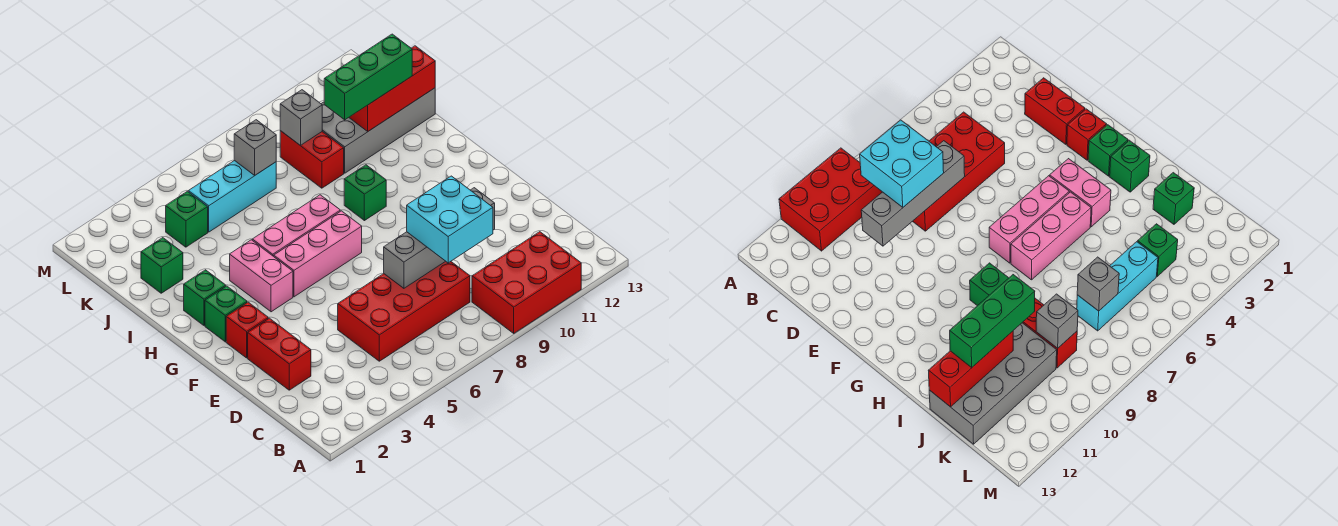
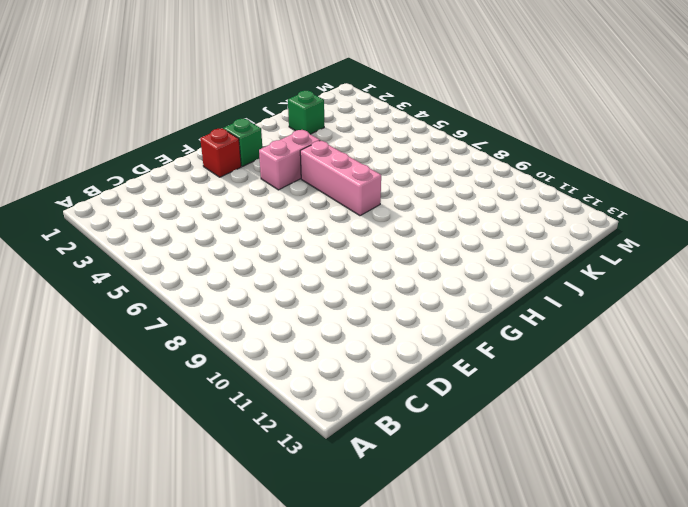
none -> red 2x3 brick [472,232,581,333]
none -> red 2x4 brick [338,261,470,361]
none -> red 1x2 brick [248,318,311,390]

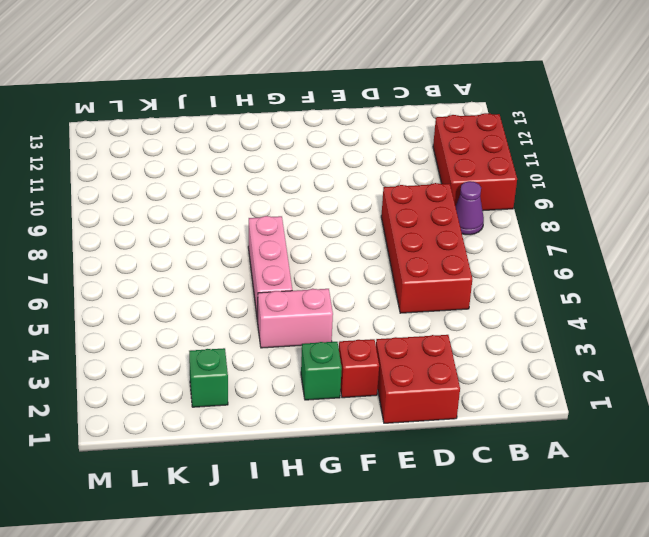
purple 1x1 cone [455,181,484,235] -> none
red 2x2 brick [376,335,460,423] -> red 1x2 brick [248,318,311,390]
none -> pink 1x3 brick [274,211,362,297]
none -> green 1x1 brick [184,270,226,325]
none -> green 1x1 brick [344,165,386,221]

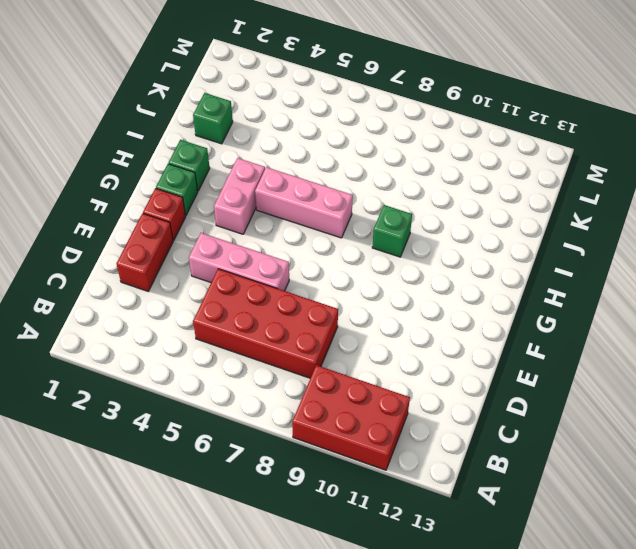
pink 1x3 brick [189,233,289,291] -> pink 1x3 brick moved to [274,211,362,297]
none -> red 1x2 brick [280,131,344,188]
none -> grey 2x4 brick [321,88,435,173]
none -> green 1x1 brick [166,191,208,247]

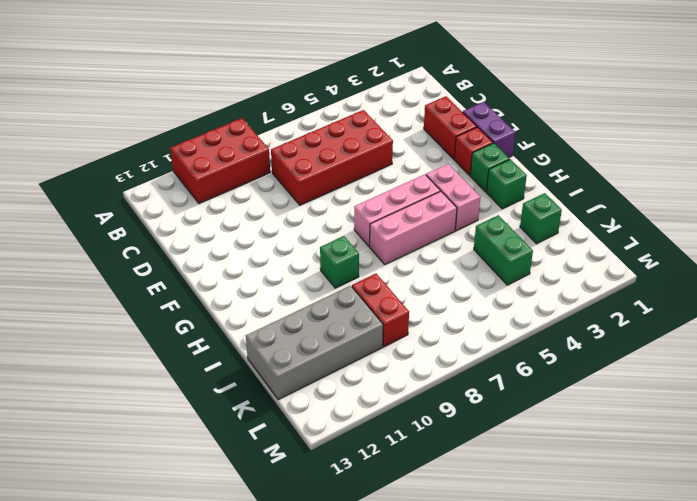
purple 1x2 brick [463,102,515,157] -> none
green 1x2 brick [474,215,533,285] -> green 1x1 brick [166,191,208,247]
none -> cyan 1x3 brick [188,160,276,232]
none -> grey 1x4 brick [384,188,495,288]
none -> red 1x3 brick [349,46,435,131]

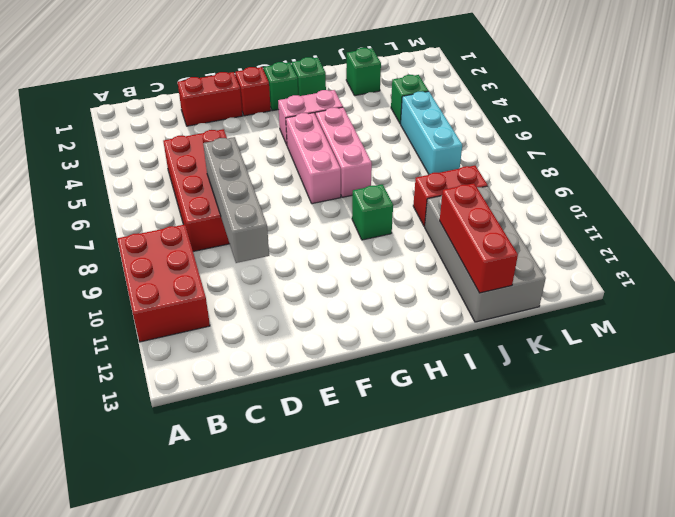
none -> grey 1x1 brick [234,120,276,176]
none -> grey 1x1 brick [280,90,322,145]
none -> cyan 2x2 brick [407,176,493,263]

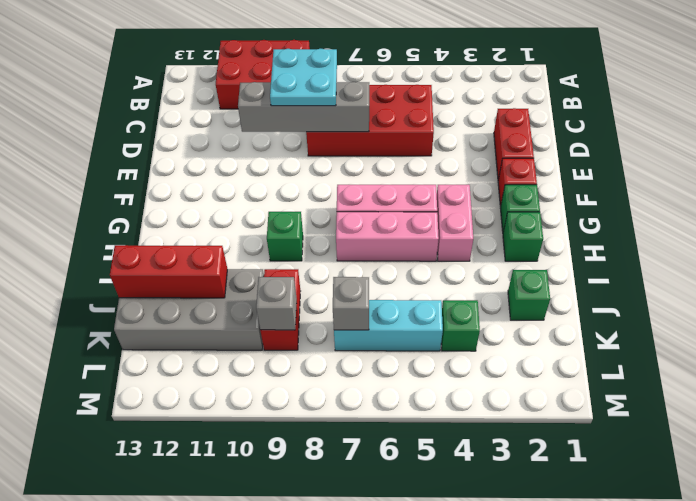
cyan 2x2 plate [270,49,337,106] -> cyan 2x2 brick [407,176,493,263]
none -> green 1x3 brick [324,34,412,120]

